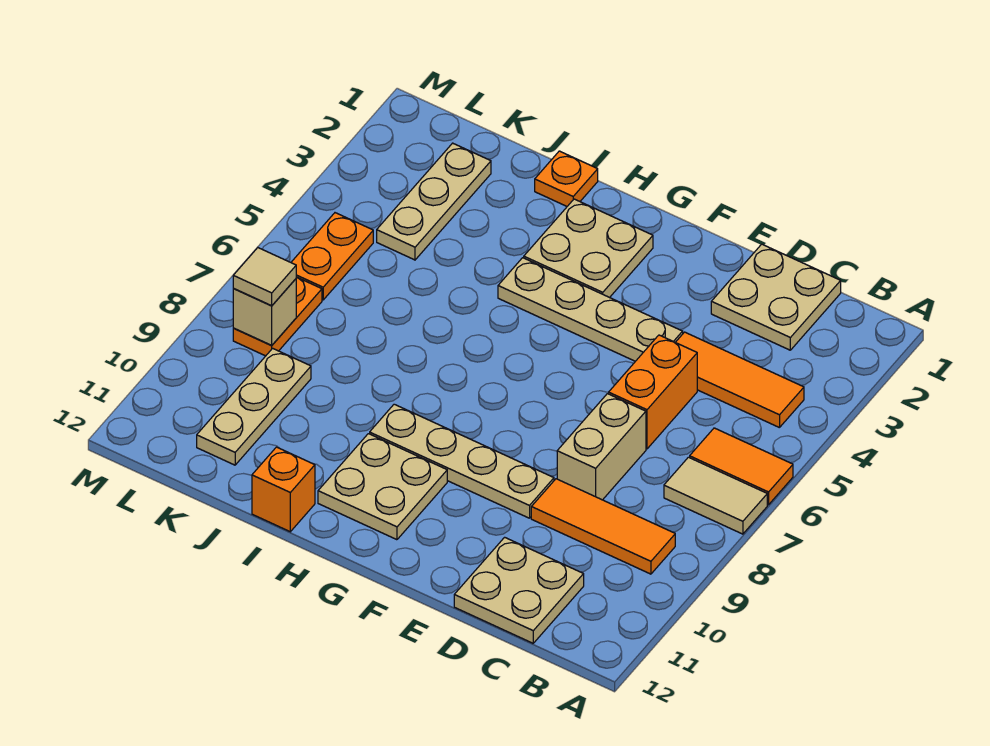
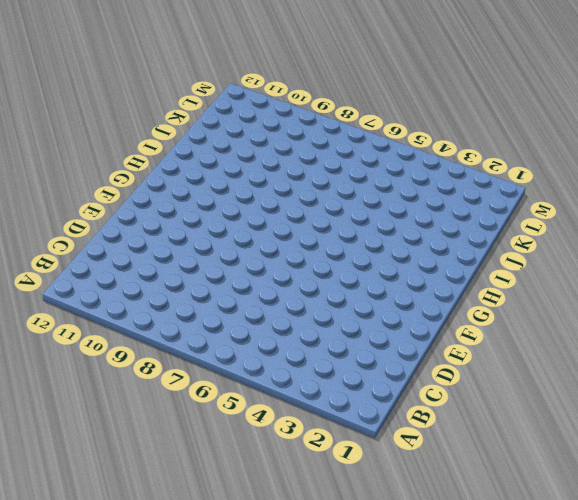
none -> orange 1x2 tile [690,428,793,505]
none -> tan 1x2 tile [664,457,767,534]
none -> orange 1x3 tile [676,332,804,428]

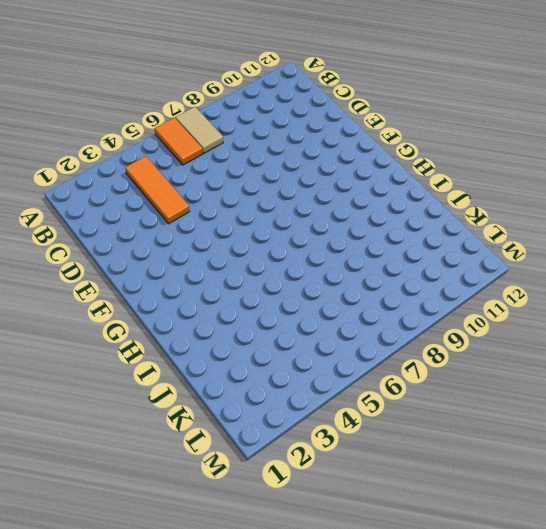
none -> orange 1x3 tile [531,479,675,574]
none -> tan 2x2 plate [711,244,841,350]
none -> tan 2x2 plate [454,537,584,643]

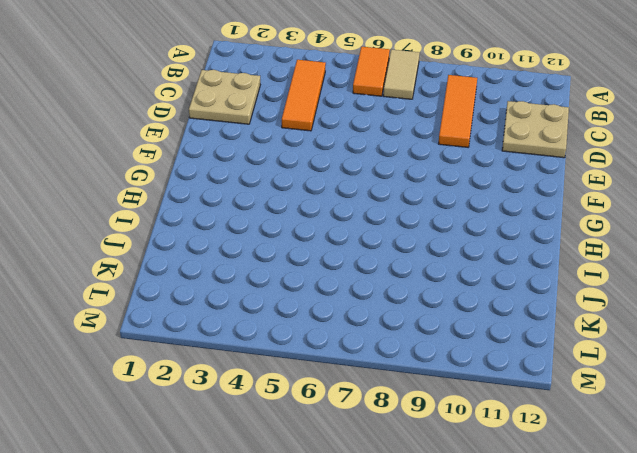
none -> orange 1x2 brick [609,335,697,449]
none -> tan 1x2 brick [557,394,646,500]
none -> tan 1x4 plate [498,258,683,361]

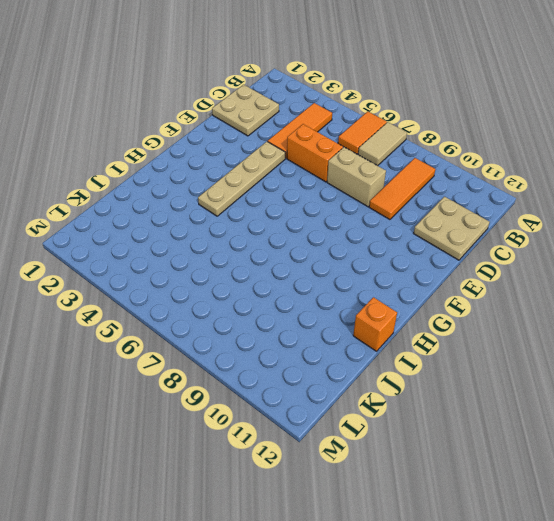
none -> tan 1x4 plate [370,404,554,518]
none -> tan 2x2 plate [524,199,653,298]
none -> tan 2x2 plate [318,434,447,540]

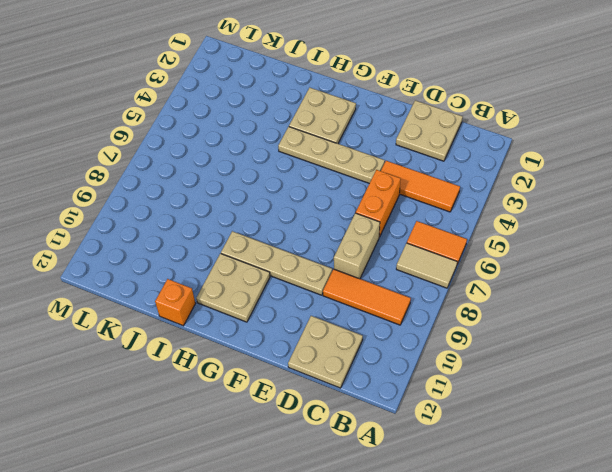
none -> orange 1x1 plate [535,151,598,206]
none -> tan 1x3 plate [377,143,491,260]
none -> tan 1x3 plate [197,348,311,465]

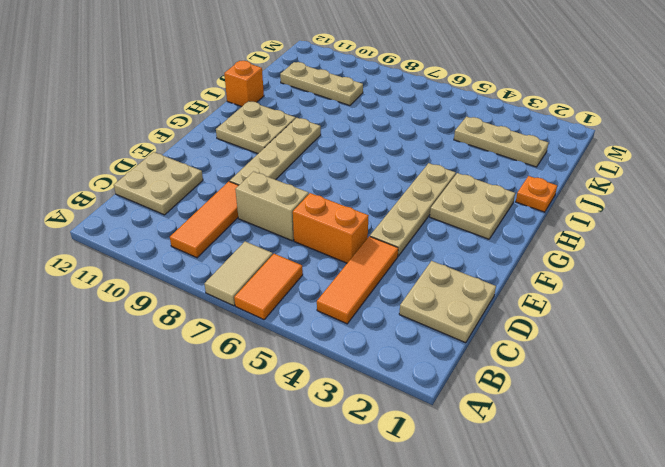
none -> orange 1x2 plate [291,213,373,300]
none -> orange 1x2 plate [233,277,322,356]
none -> tan 1x1 brick [233,279,296,345]

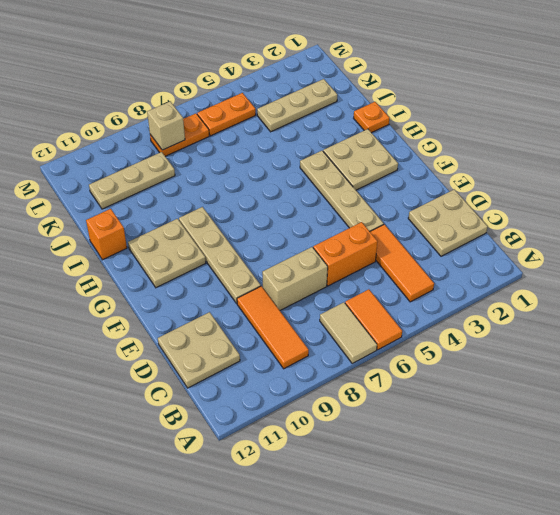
none -> tan 1x1 tile [233,248,296,306]

